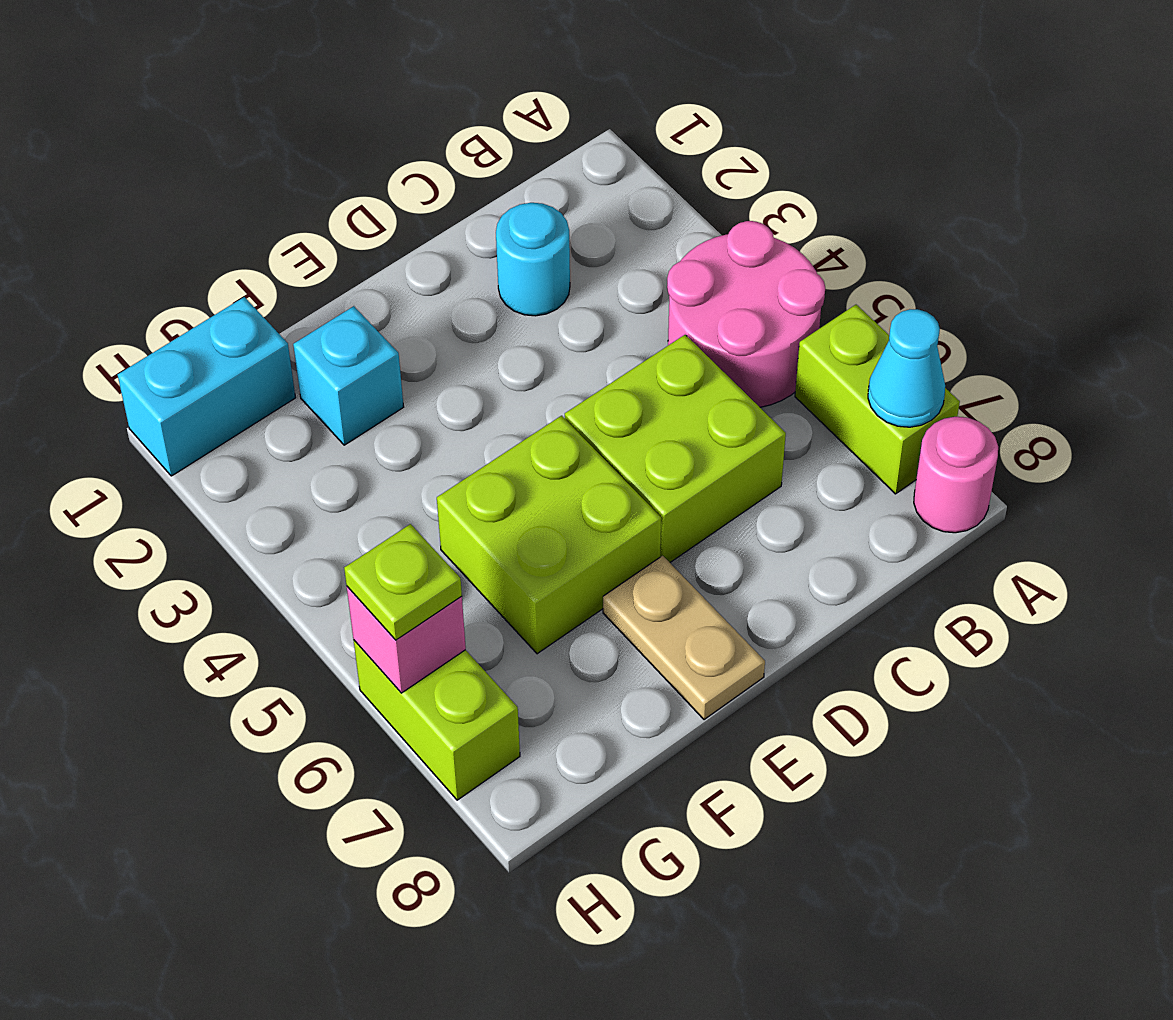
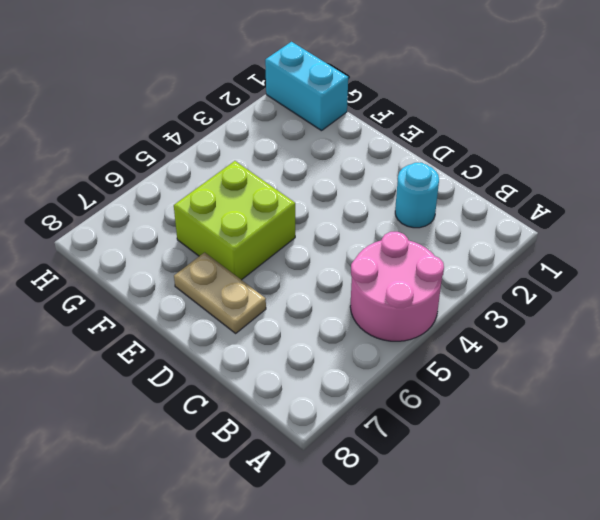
tan 1x2 plate [174,253,266,333] -> tan 1x2 plate turned to [603,556,765,720]
none -> lime 1x2 brick [795,305,960,494]
none -> pink 1x1 round brick [914,417,998,533]
none -> lime 2x2 brick [565,335,786,562]

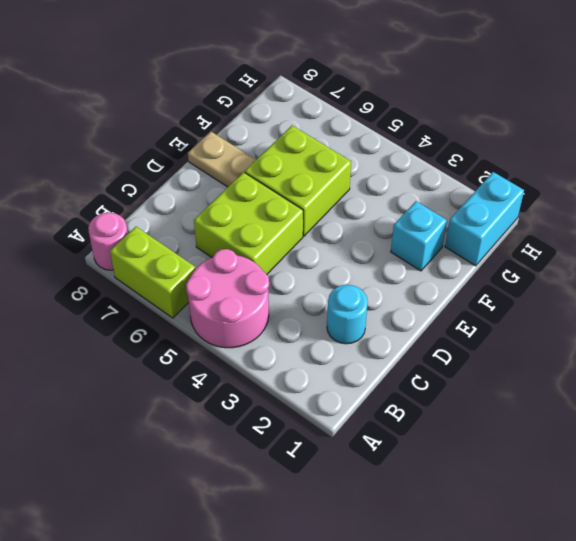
none -> lime 1x2 brick [354,641,520,800]
none -> cyan 1x1 cone [868,309,945,427]
none -> pink 1x1 brick [347,587,466,693]

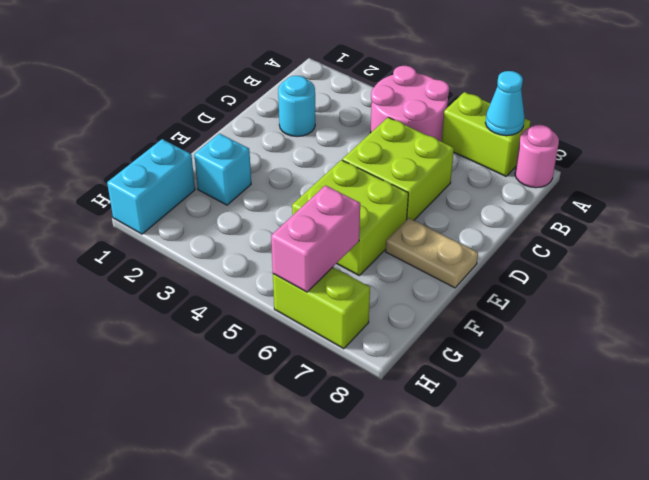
pink 1x2 brick [271,185,360,292] -> pink 1x1 brick [347,587,466,693]
none -> lime 1x1 plate [344,524,462,640]

